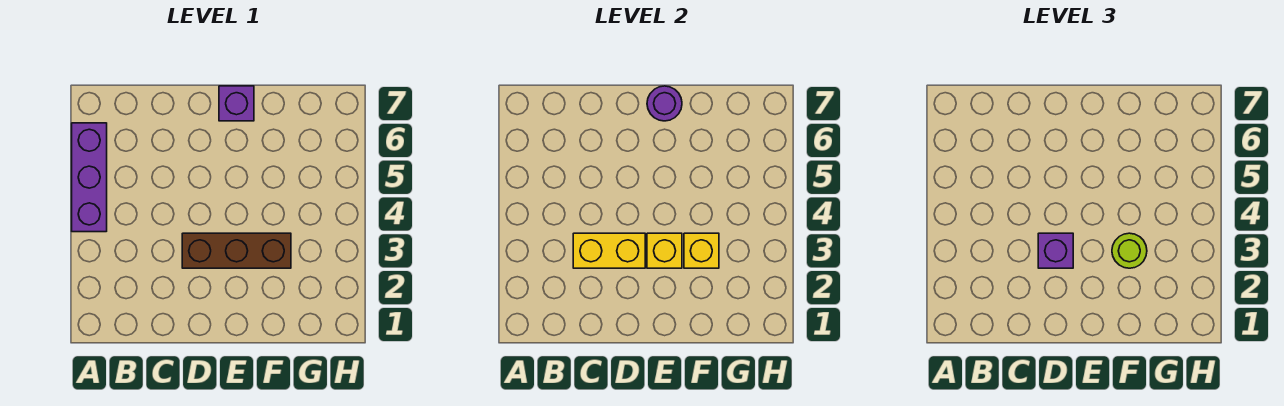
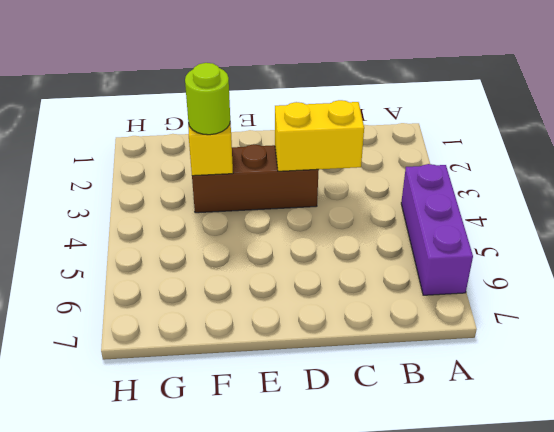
none -> purple 1x1 brick [219,86,254,121]
none -> yellow 1x1 brick [647,233,682,268]

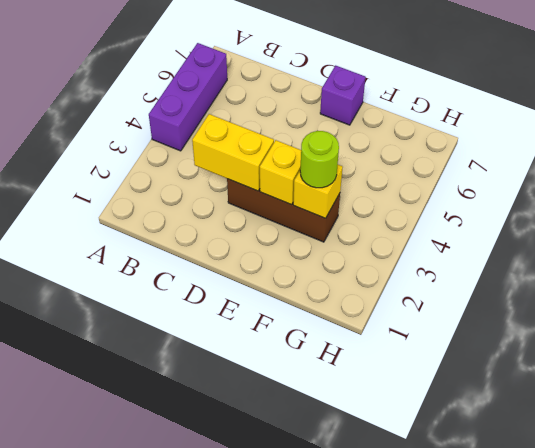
none -> purple 1x1 round brick [647,86,682,121]
none -> purple 1x1 brick [1038,233,1073,268]

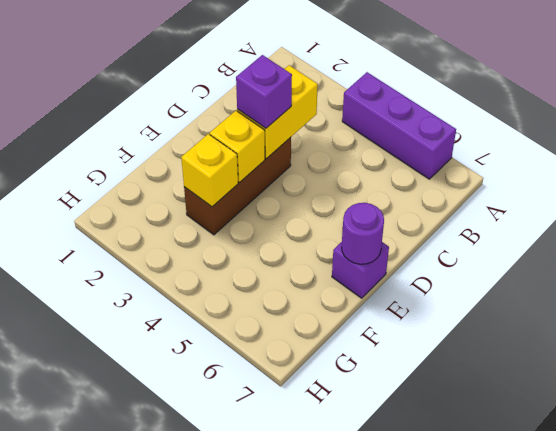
none -> lime 1x1 round brick [1112,233,1147,268]

